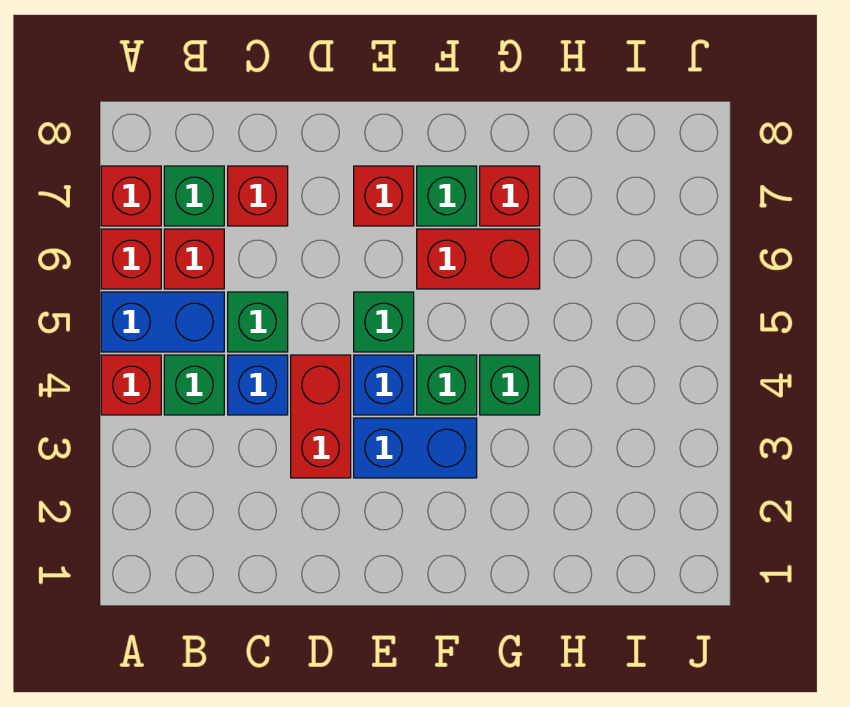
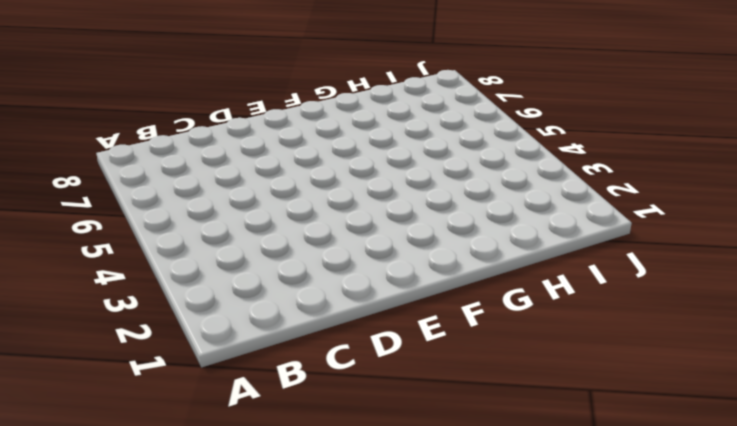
none -> red 1x1 brick [101,355,161,415]
none -> blue 1x2 brick [101,292,224,352]
none -> red 1x1 brick [101,229,161,289]

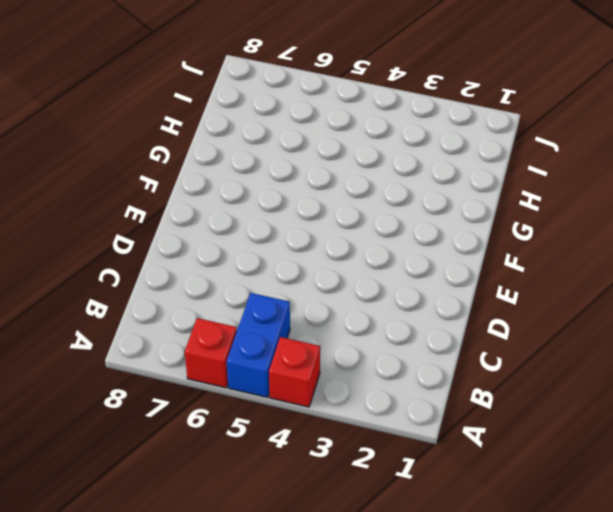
none -> red 1x1 brick [101,166,161,226]
none -> green 1x1 brick [164,355,224,415]
none -> red 1x1 brick [164,229,224,289]

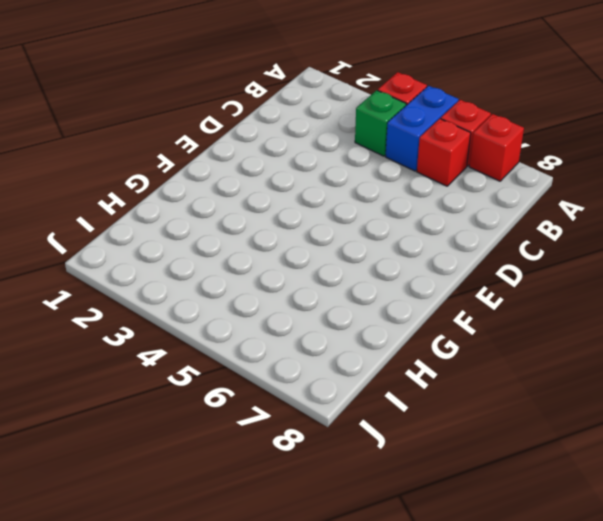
none -> green 1x1 brick [164,166,224,226]
none -> blue 1x1 brick [228,355,288,415]
none -> green 1x1 brick [228,292,288,352]

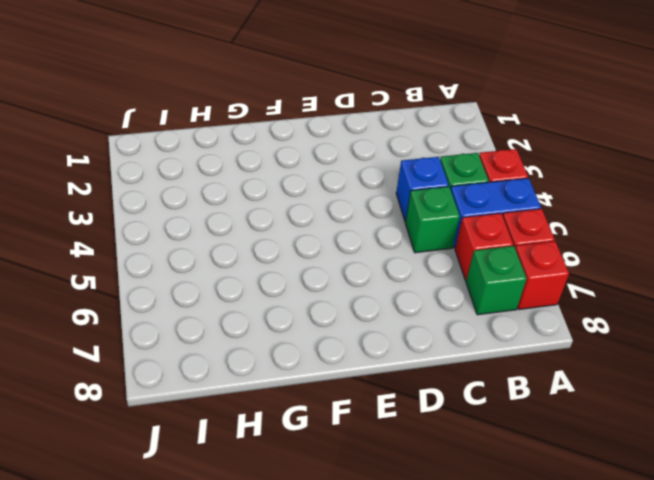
none -> red 1x1 brick [228,166,288,226]
none -> red 1x2 brick [291,355,351,478]
none -> blue 1x2 brick [354,418,477,478]

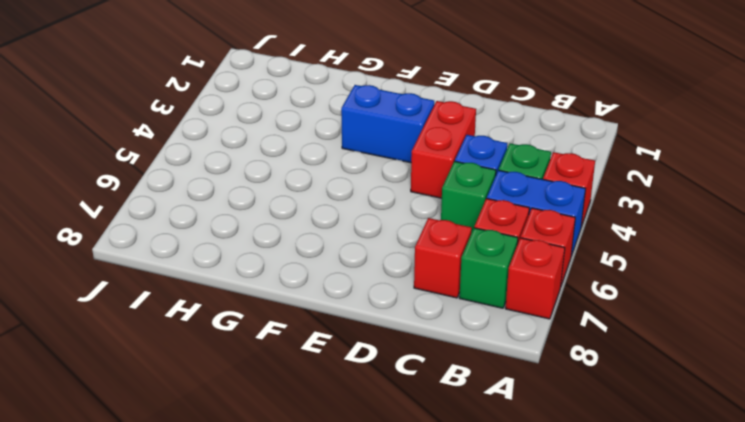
none -> blue 1x1 brick [354,355,414,415]
none -> green 1x1 brick [354,292,414,352]
none -> red 1x1 brick [354,166,414,226]

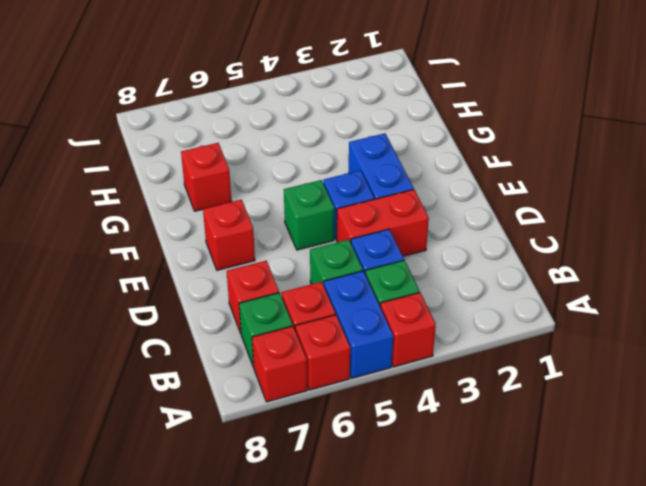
none -> green 1x1 brick [417,355,477,415]
none -> red 1x2 brick [417,229,540,289]
none -> green 1x1 brick [417,166,477,226]

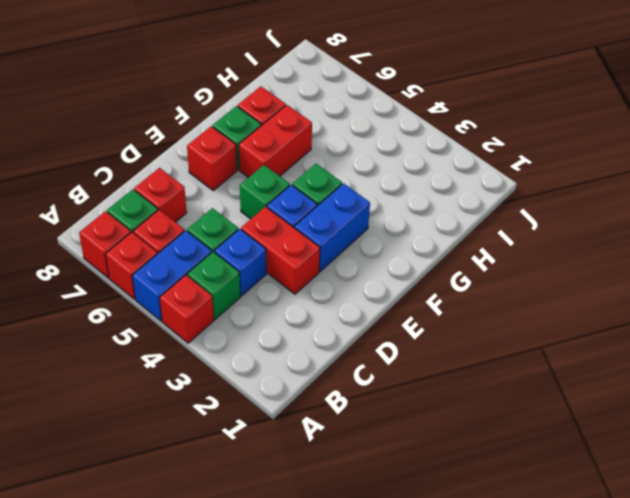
none -> green 1x1 brick [480,355,540,415]

